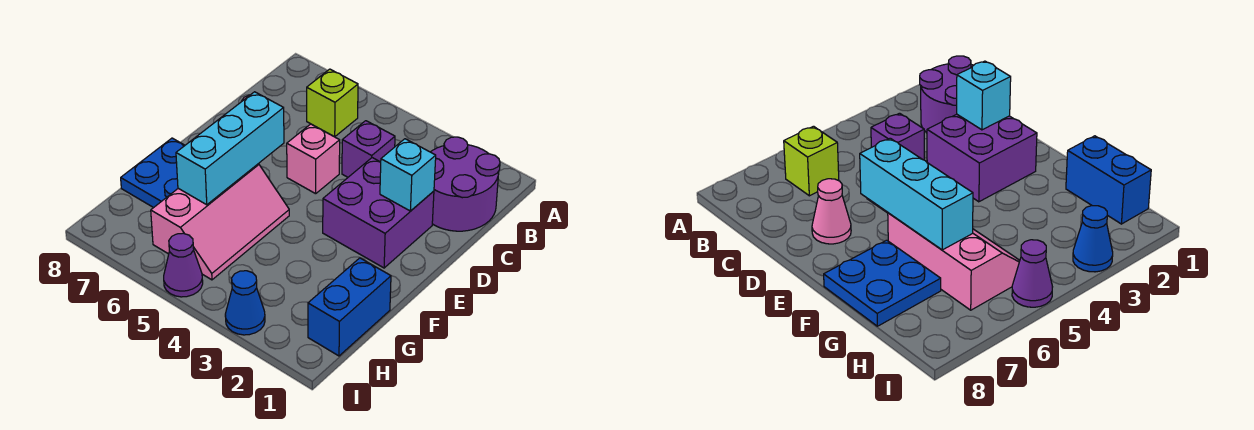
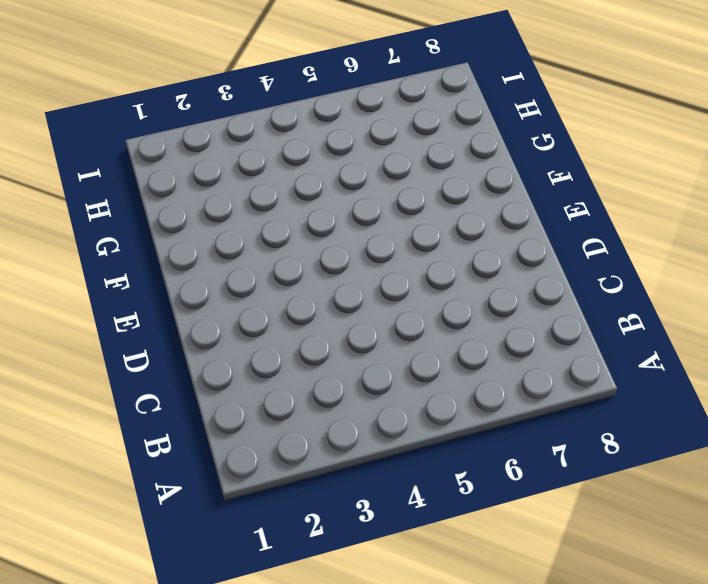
none -> purple 2x2 round brick [431,137,500,231]
none -> lime 1x1 brick [307,69,358,137]
none -> purple 1x1 brick [342,121,395,177]

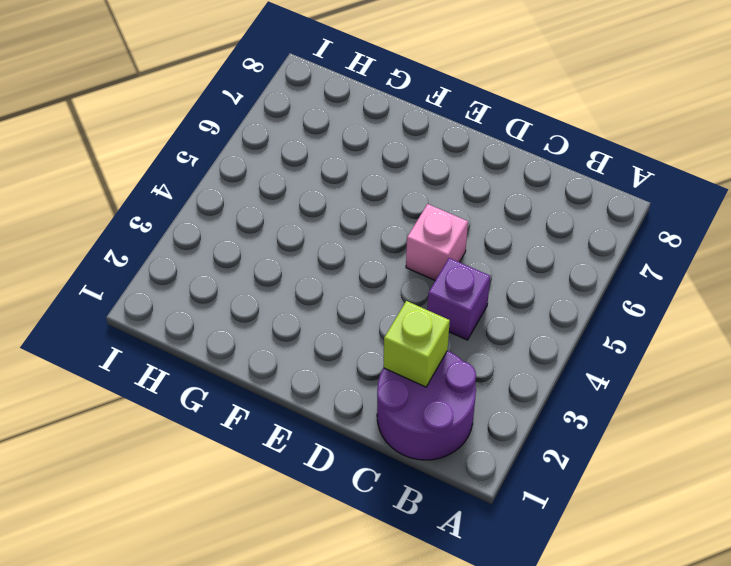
lime 1x1 brick [384,301,450,387] -> lime 1x1 brick moved to [307,69,358,137]
none -> purple 2x2 brick [323,158,434,268]
none -> pink 1x1 cone [812,179,851,244]
none -> pink 2x3 slope [151,164,289,280]

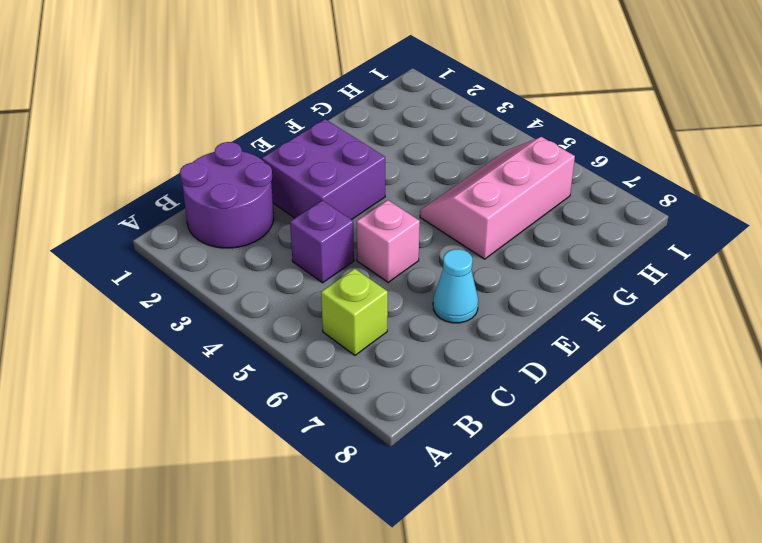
cyan 1x1 cone [433,249,478,323] -> pink 1x1 cone [812,179,851,244]
none -> blue 2x2 plate [121,138,185,208]
none -> blue 1x2 brick [308,258,391,356]
none -> blue 1x1 cone [225,271,265,335]

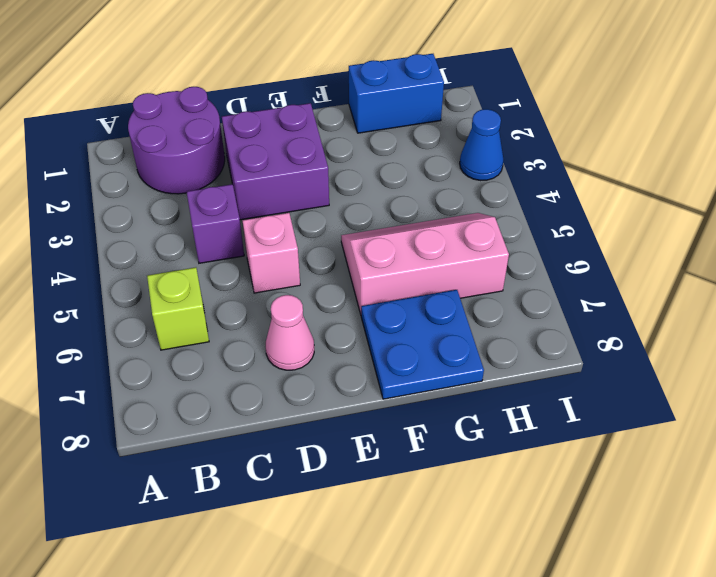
none -> purple 1x1 cone [164,233,203,297]
none -> cyan 1x1 brick [380,139,436,211]
none -> cyan 1x3 brick [176,92,284,205]

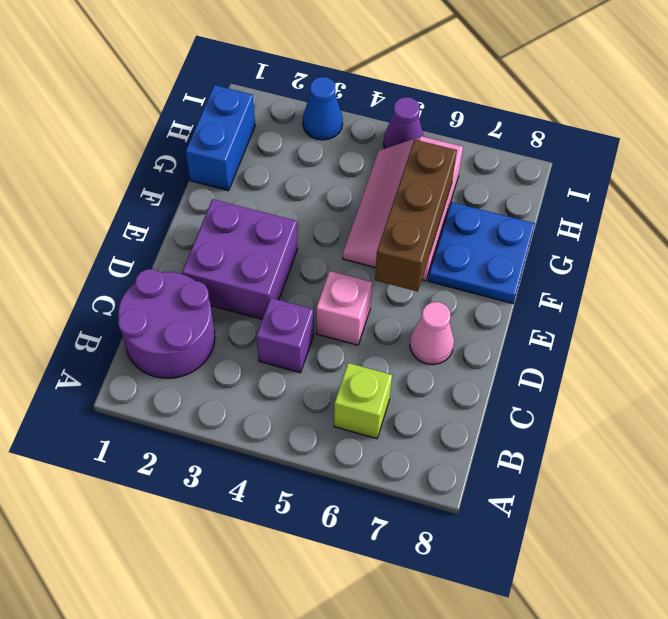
brown 1x3 brick [375,140,457,292] -> cyan 1x3 brick [176,92,284,205]
none -> cyan 1x1 brick [380,139,436,211]

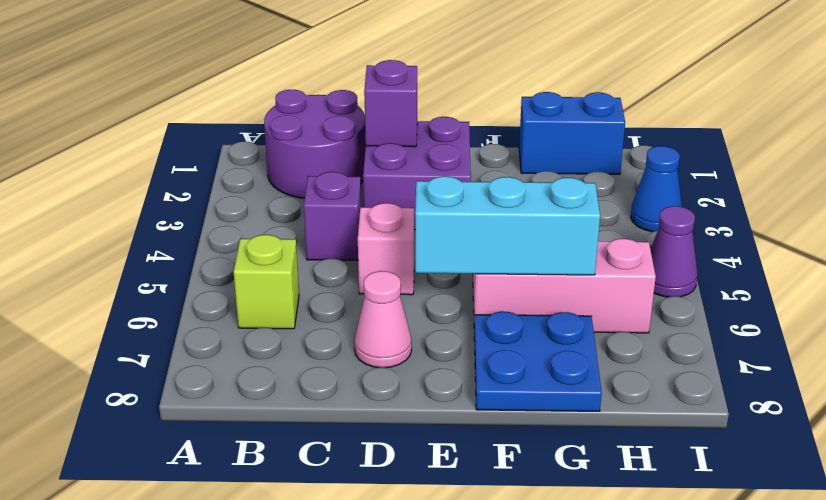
purple 1x1 brick [364,60,417,147] -> cyan 1x1 brick [380,139,436,211]

